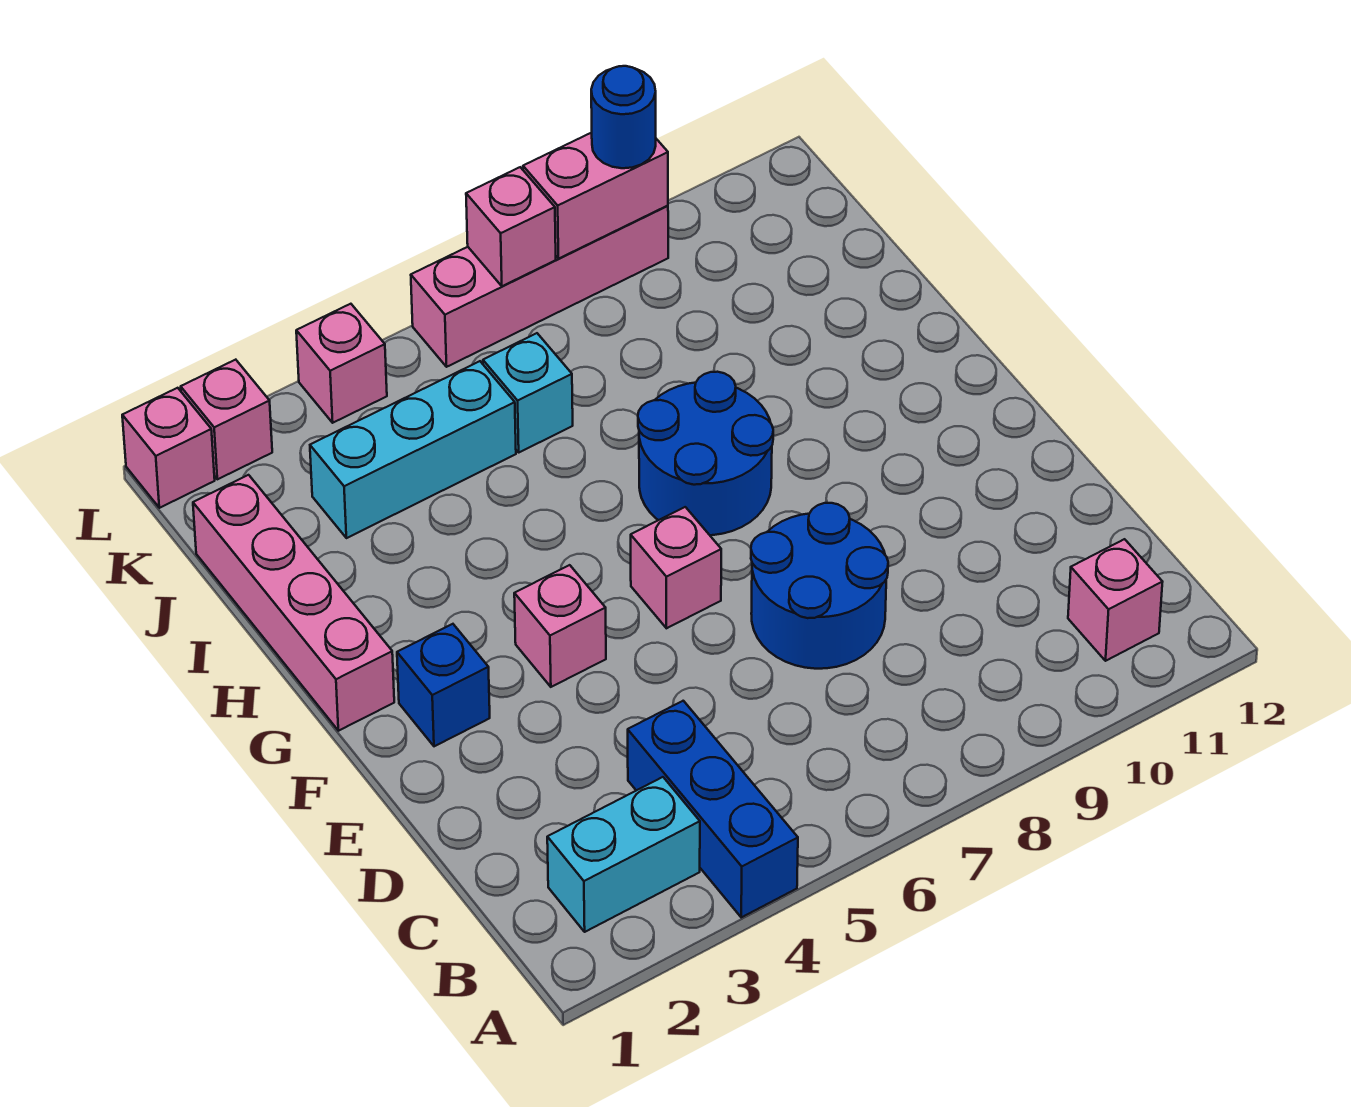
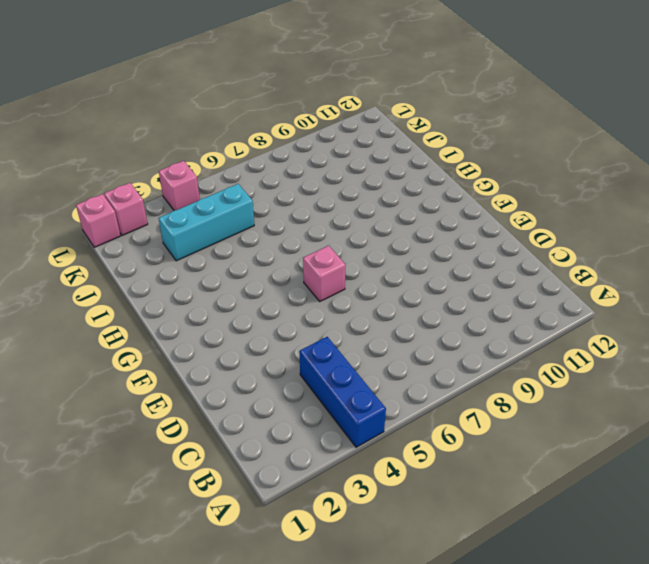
none -> cyan 1x2 brick [547,777,700,932]
none -> pink 1x1 brick [1068,539,1162,661]
none -> blue 2x2 round brick [751,503,888,669]

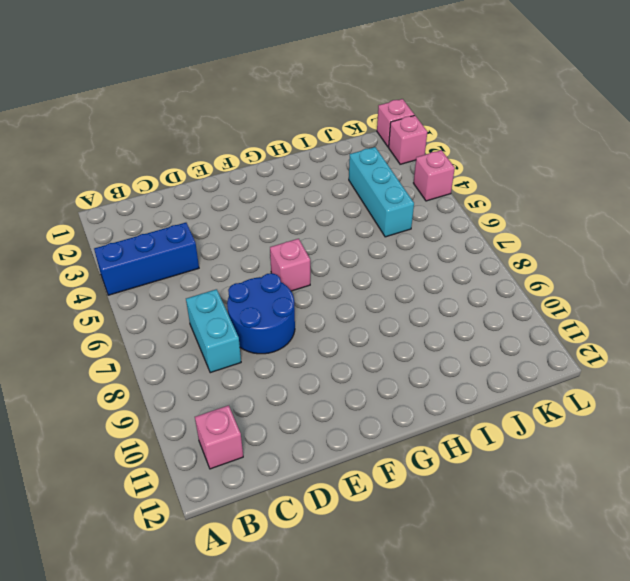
cyan 1x2 brick [186,289,241,373] -> cyan 1x2 brick moved to [547,777,700,932]
none -> blue 1x1 brick [397,624,490,746]
none -> pink 1x1 brick [514,565,606,687]
none -> pink 1x4 brick [193,475,394,731]

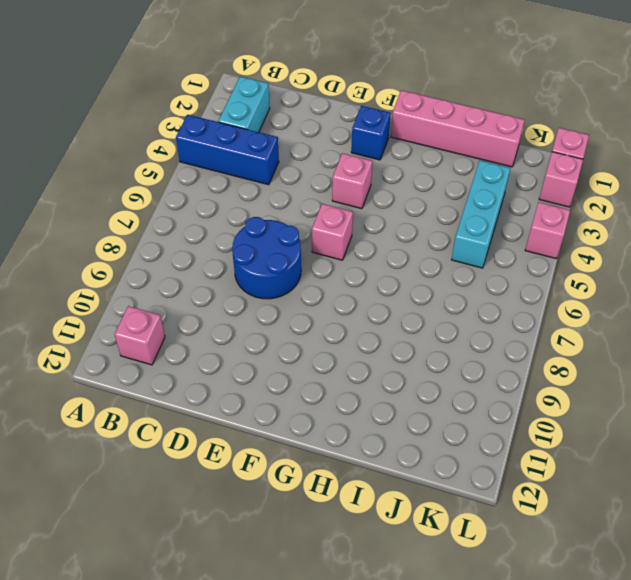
none -> blue 2x2 round brick [638,372,773,535]
none -> cyan 1x1 brick [483,333,573,452]
none -> pink 1x4 brick [411,206,668,367]

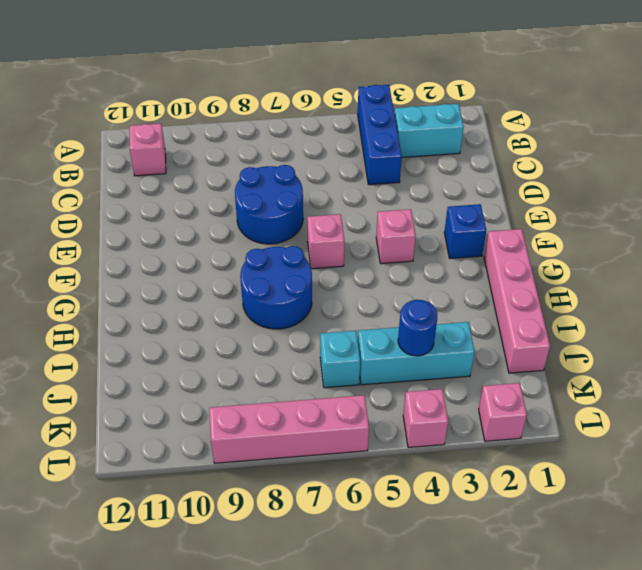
blue 1x1 round brick [398,300,437,356] -> blue 1x1 round brick moved to [591,66,656,168]
none -> pink 1x1 brick [122,388,215,508]
none -> pink 1x1 brick [466,167,556,286]
none -> pink 1x2 brick [523,133,668,259]

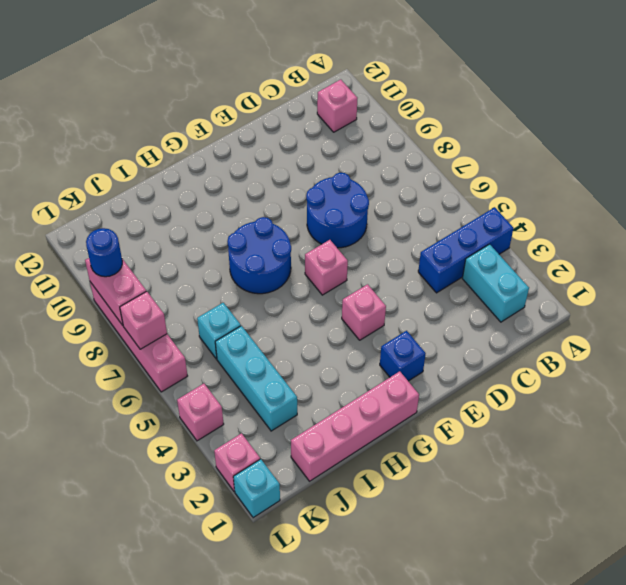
cyan 1x1 brick [233,459,280,518] -> pink 1x1 brick [122,388,215,508]

